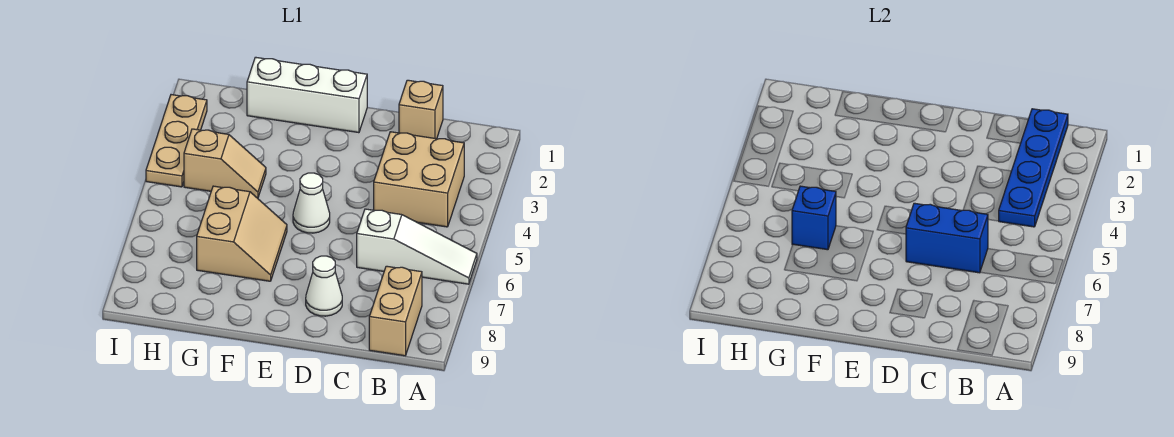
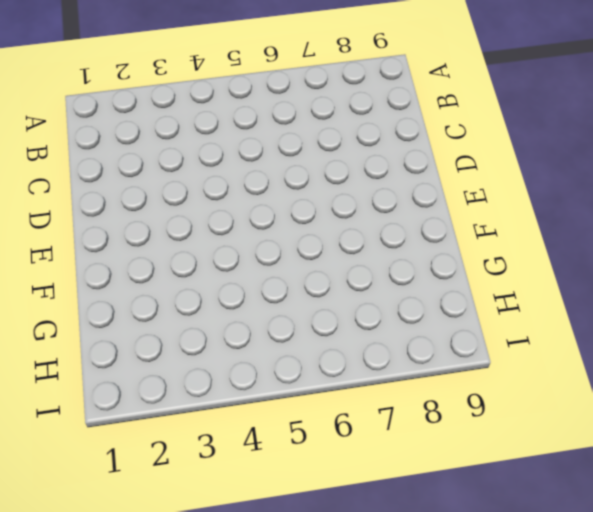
none -> white 1x3 slope [357,209,477,284]
none -> tan 2x2 brick [374,132,464,227]
none -> tan 1x2 brick [369,266,422,356]

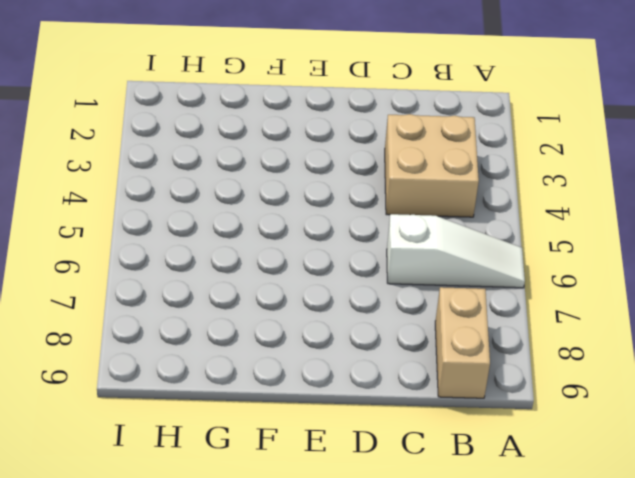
none -> tan 1x1 brick [399,80,443,139]
none -> white 1x1 cone [306,256,342,316]
none -> white 1x3 brick [247,57,367,133]

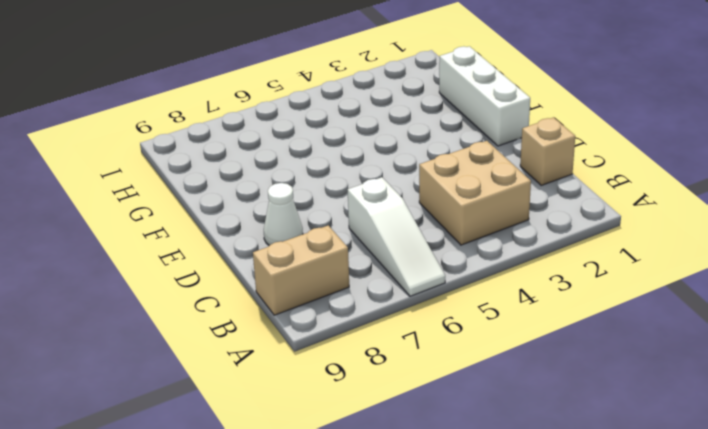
none -> white 1x1 cone [293,173,330,233]
none -> tan 2x2 slope [197,186,287,281]
none -> tan 1x2 slope [184,129,266,198]

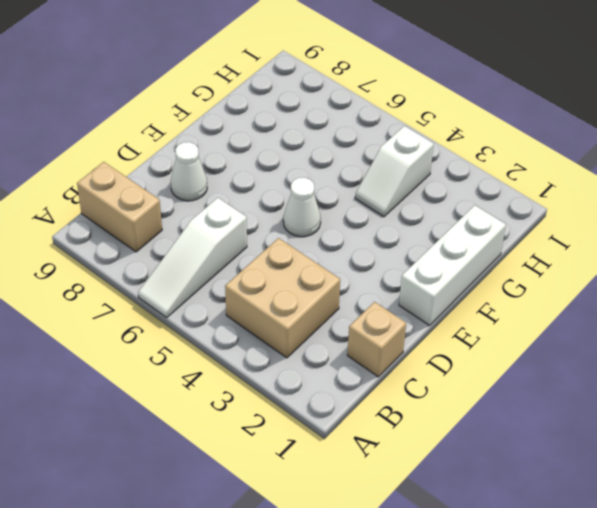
white 1x2 slope [355,126,434,217] -> tan 1x2 slope [184,129,266,198]
none -> tan 2x2 slope [197,186,287,281]
none -> tan 1x3 plate [146,95,207,187]
none -> blue 1x4 plate [999,109,1068,227]

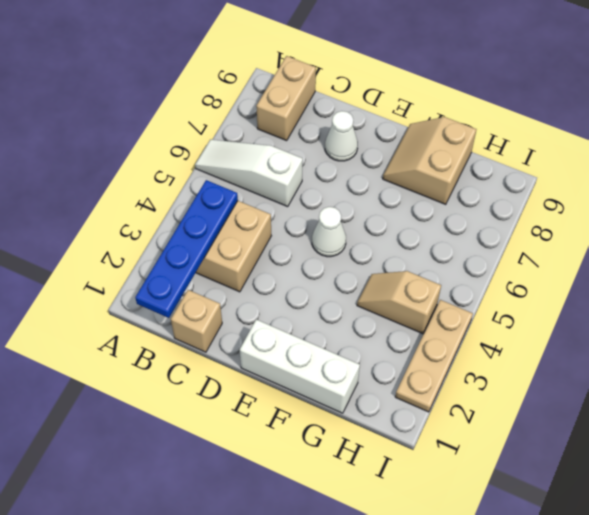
tan 2x2 slope [383,117,477,205] -> tan 2x2 slope moved to [197,186,287,281]
none -> blue 1x2 brick [906,203,988,273]
none -> blue 1x1 brick [792,186,836,250]

